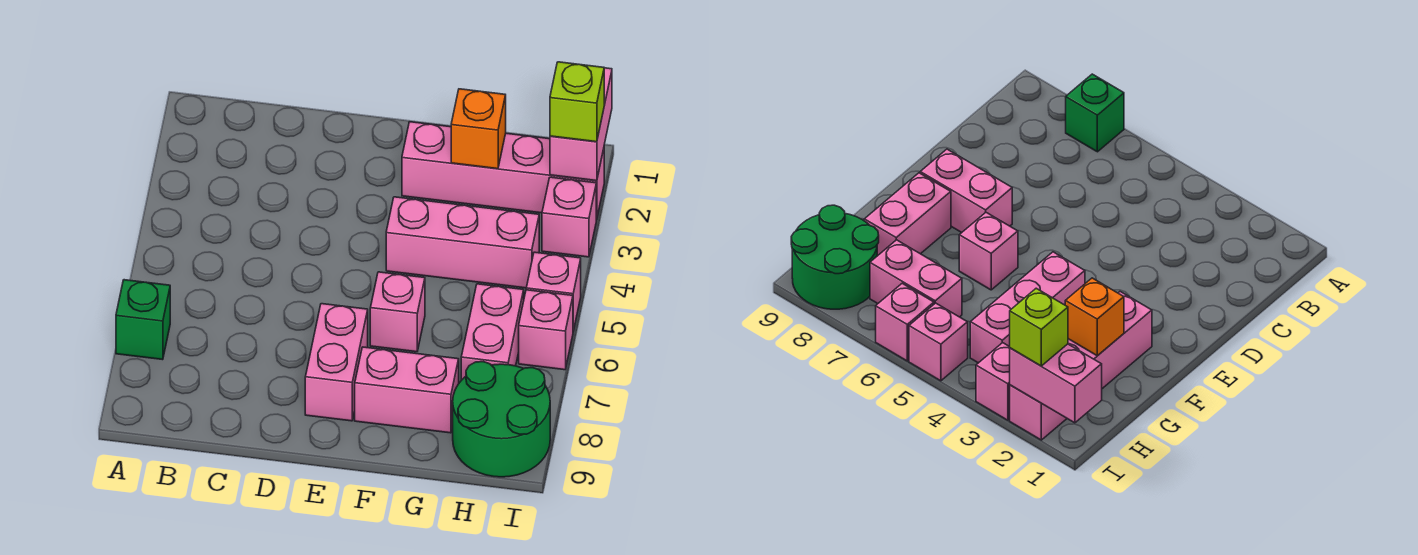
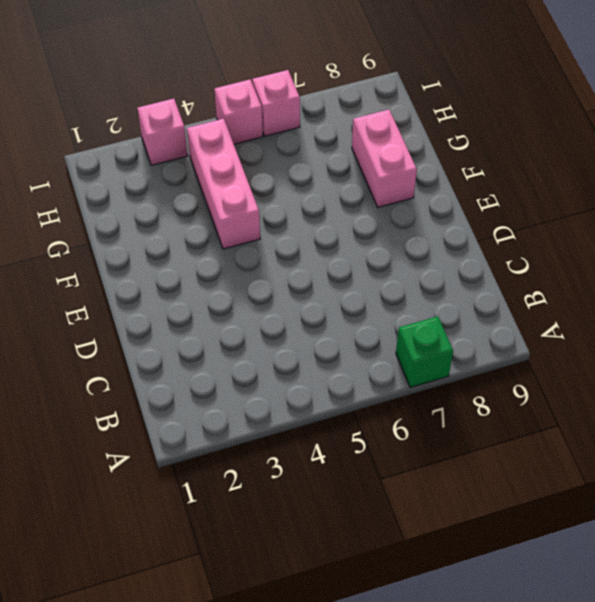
none -> pink 1x2 brick [305,304,368,421]
none -> pink 1x4 brick [402,122,604,220]
none -> pink 1x1 brick [370,272,425,352]

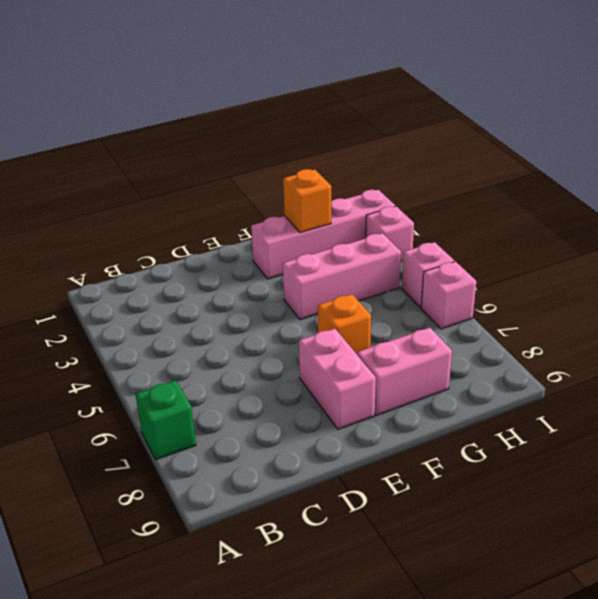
orange 1x1 brick [318,294,371,354] -> pink 1x1 brick [370,272,425,352]
none -> pink 1x2 brick [461,284,524,380]
none -> green 2x2 round brick [453,362,550,477]
none -> pink 1x2 brick [550,68,612,181]

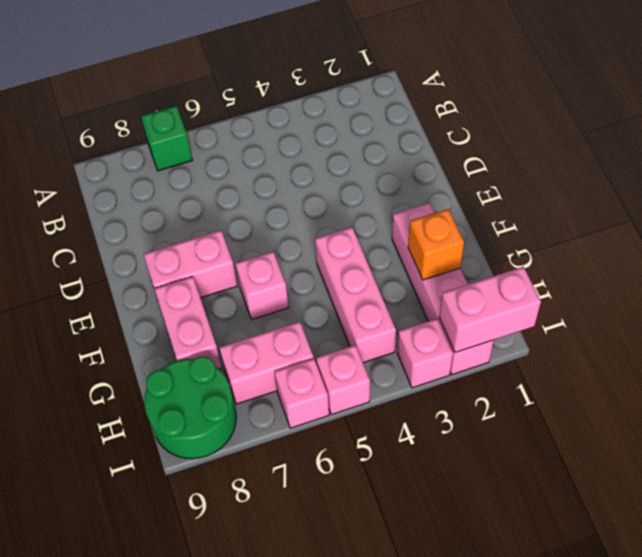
none -> lime 1x1 brick [550,62,604,142]

